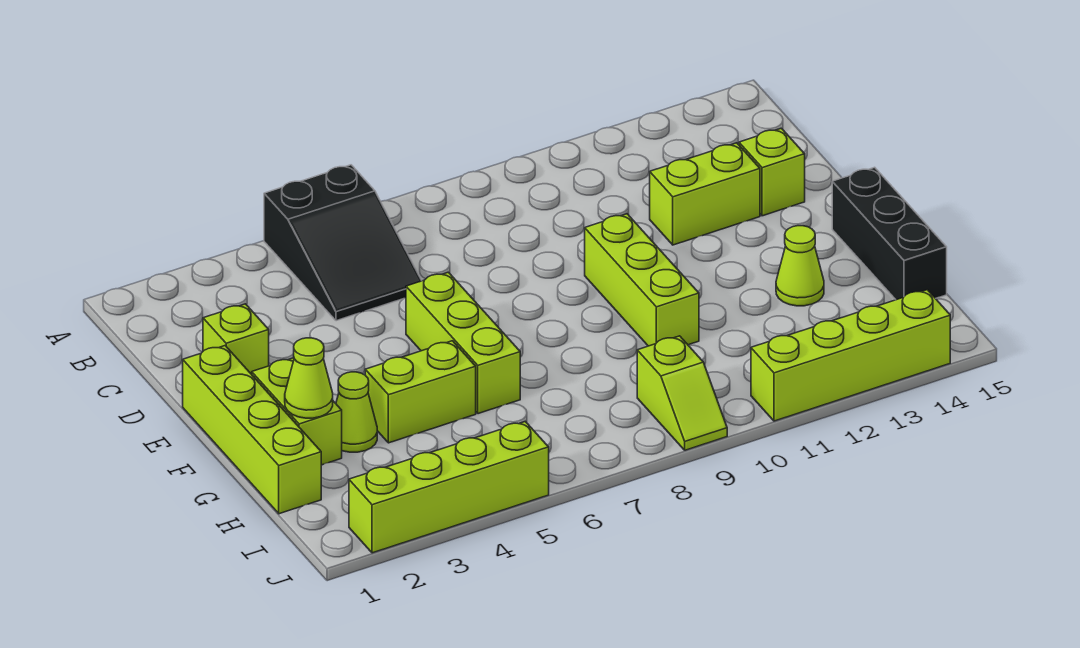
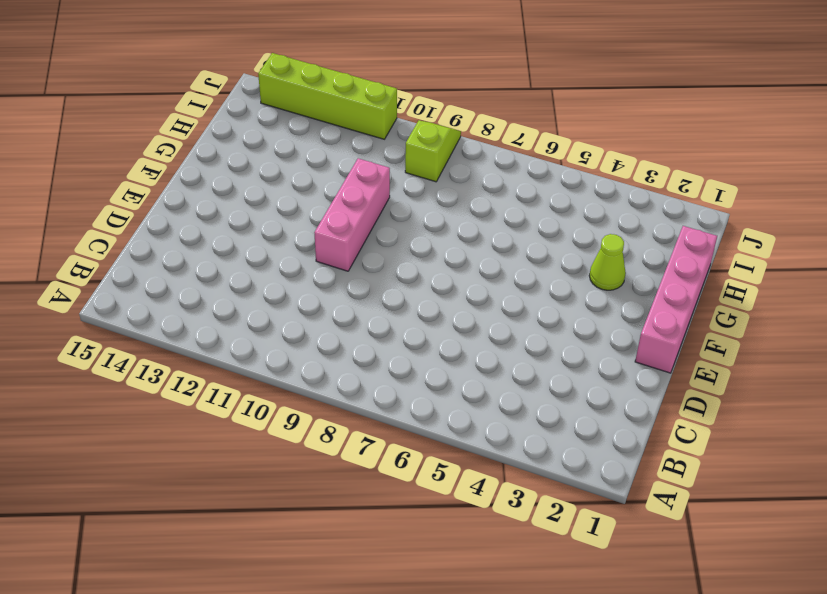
pink 1x4 brick [635,226,717,373] -> lime 1x4 brick [183,346,321,514]
pink 1x3 brick [314,158,390,271] -> lime 1x3 brick [585,214,699,346]
none -> black 2x3 slope [264,165,422,321]
none -> lime 1x1 brick [203,304,269,374]
none -> lime 1x2 brick [650,143,760,245]

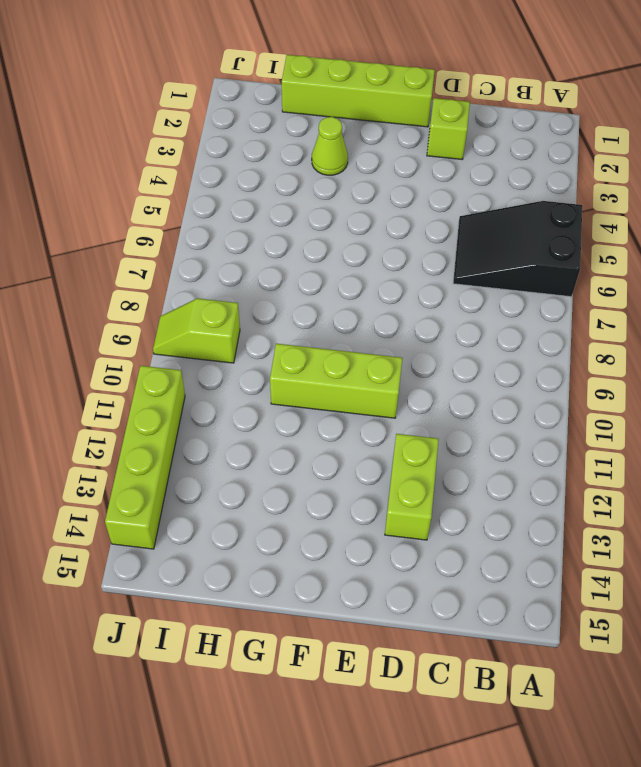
none -> lime 1x1 brick [739,128,805,216]
none -> lime 1x3 brick [406,272,520,414]
none -> lime 1x2 brick [252,358,342,465]

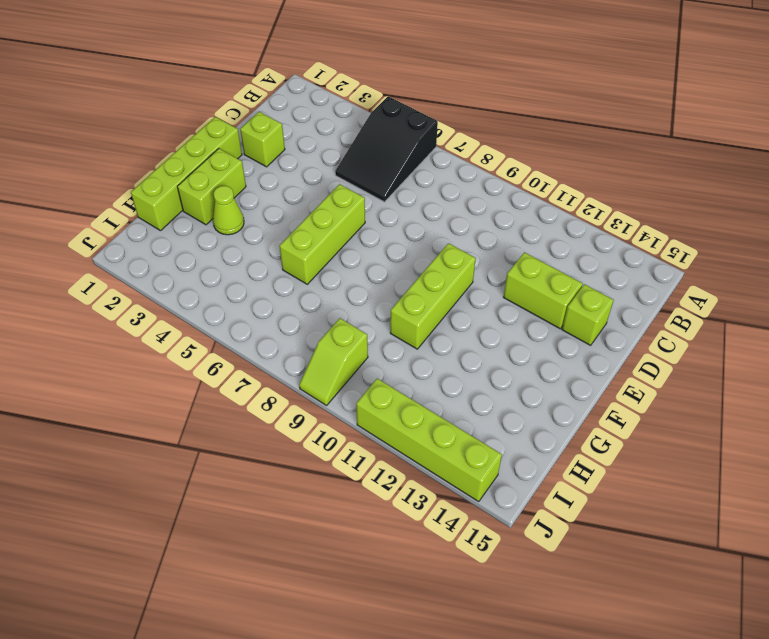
none -> black 1x3 brick [832,167,947,300]
none -> lime 1x2 brick [365,341,476,443]
none -> lime 1x1 cone [776,226,824,306]

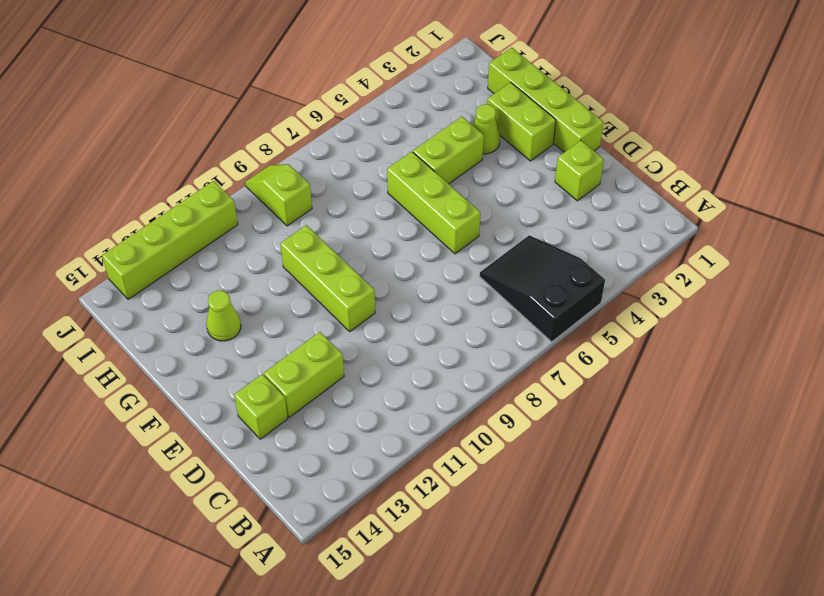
none -> black 1x3 brick [832,167,947,300]
none -> lime 1x4 brick [349,421,549,553]
none -> lime 1x1 cone [285,338,333,418]

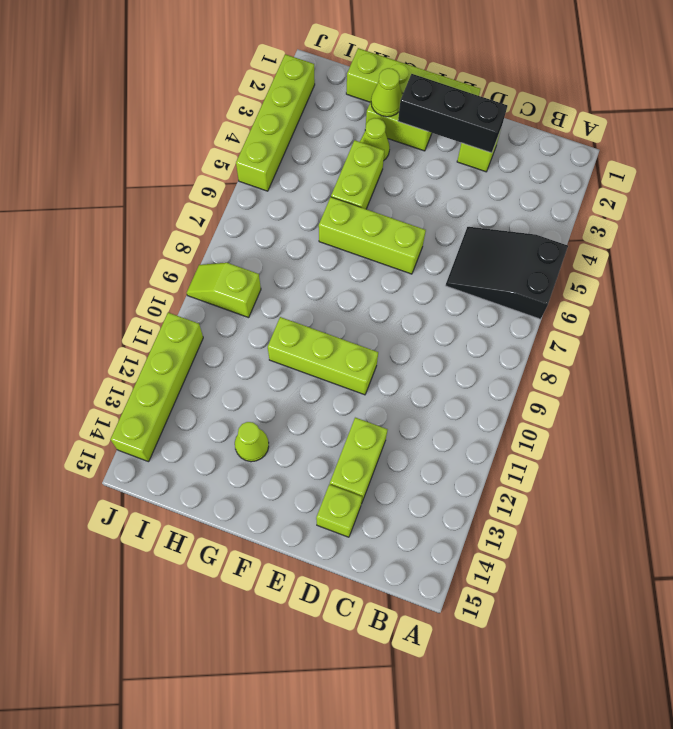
black 1x3 brick [398,74,507,153] -> black 1x3 brick moved to [832,167,947,300]

